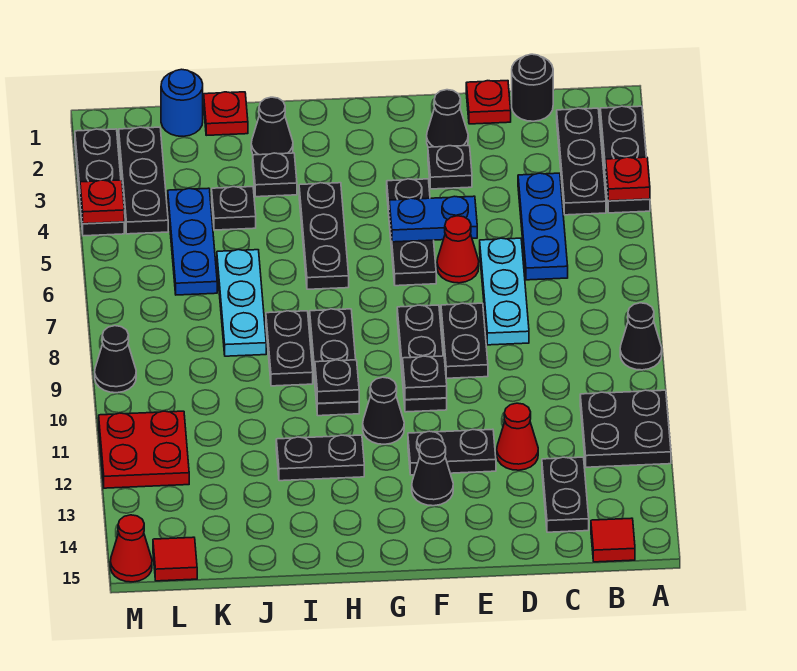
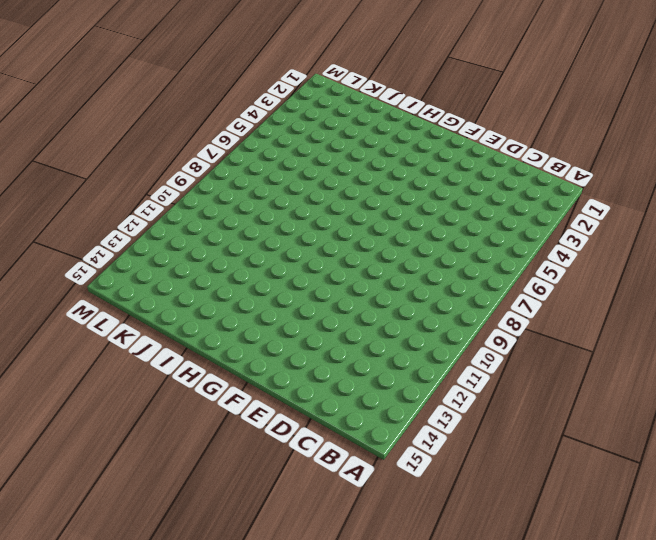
none -> black 1x3 plate [600,106,650,213]
none -> black 1x1 cone [620,303,662,370]
none -> black 2x2 plate [580,390,671,467]
none -> black 1x3 plate [557,108,606,215]

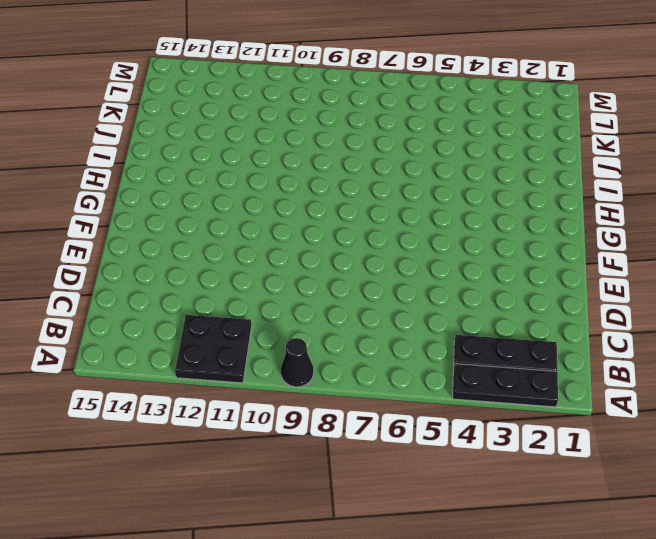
none -> red 1x1 tile [591,518,635,562]
none -> black 1x1 round brick [512,54,553,121]
none -> blue 1x3 plate [518,173,568,280]
none -> black 1x2 plate [542,457,589,532]

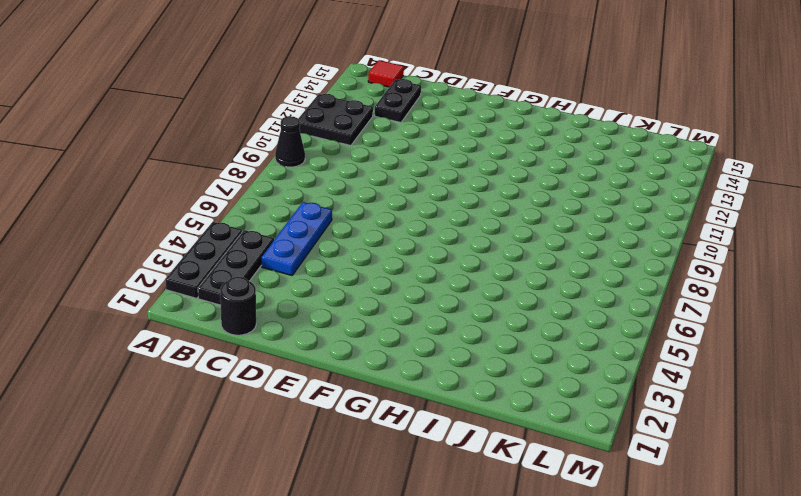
none -> red 1x1 plate [466,81,511,124]
none -> cyan 1x3 plate [480,238,529,345]
none -> red 1x1 cone [497,403,538,470]
none -> black 1x1 cone [427,90,468,147]

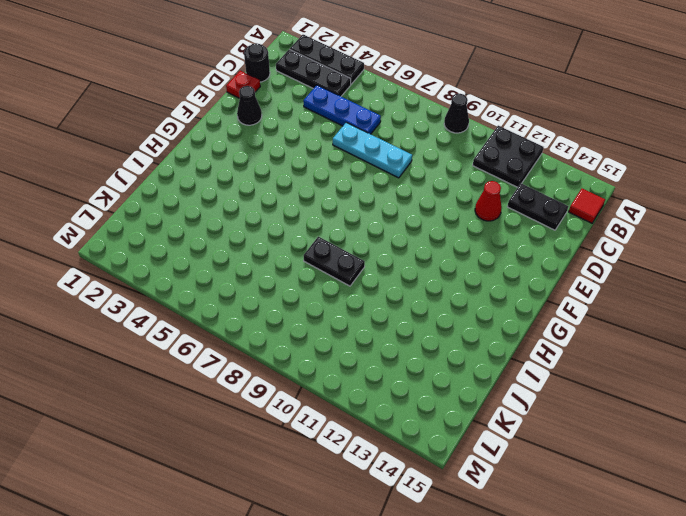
none -> black 1x1 plate [428,146,472,189]
none -> red 1x1 cone [437,216,479,283]
none -> black 1x2 plate [441,303,488,378]
none -> black 1x2 plate [408,429,496,475]

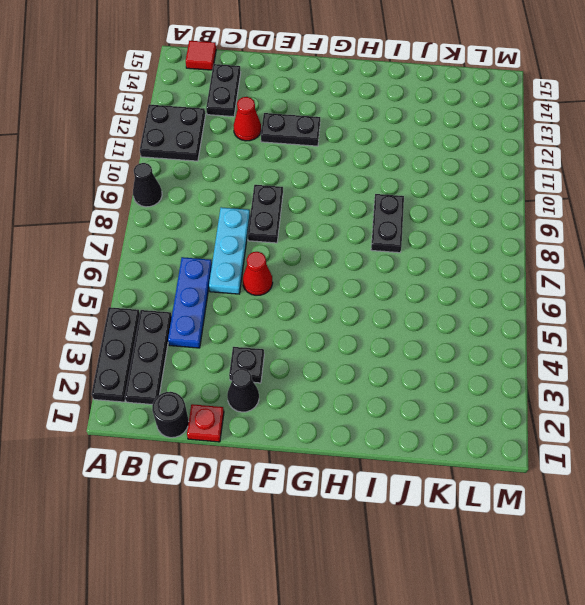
none -> black 1x3 plate [387,179,436,286]
none -> black 1x3 plate [397,305,447,412]
none -> black 1x1 cone [412,439,453,506]
none -> black 1x1 cone [363,377,404,444]

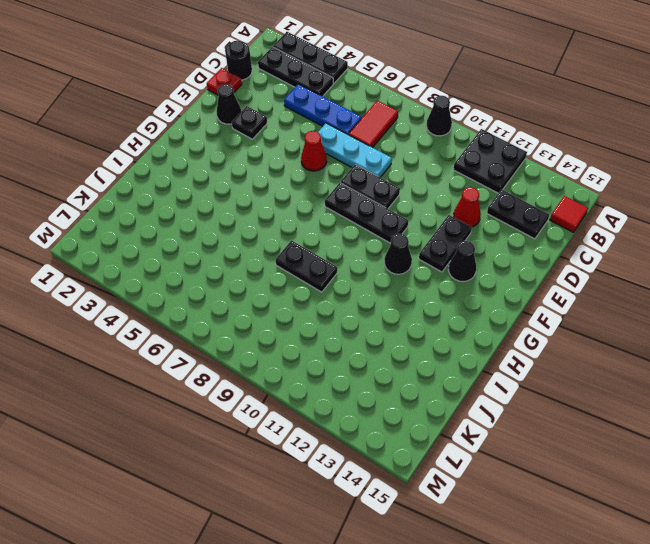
red 1x2 tile [349,101,398,148] -> none
none -> black 1x3 plate [387,179,436,286]
none -> black 1x3 plate [299,183,349,289]
none -> black 1x3 plate [310,309,359,416]
none -> black 1x2 plate [276,435,364,481]

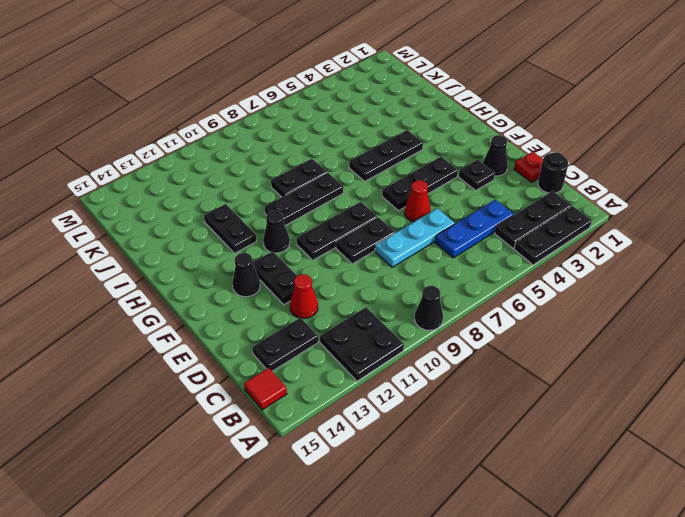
none -> black 1x1 cone [251,97,293,155]
none -> black 1x1 plate [253,153,297,197]
none -> red 1x1 plate [204,92,248,135]
none -> black 1x1 plate [212,187,256,230]

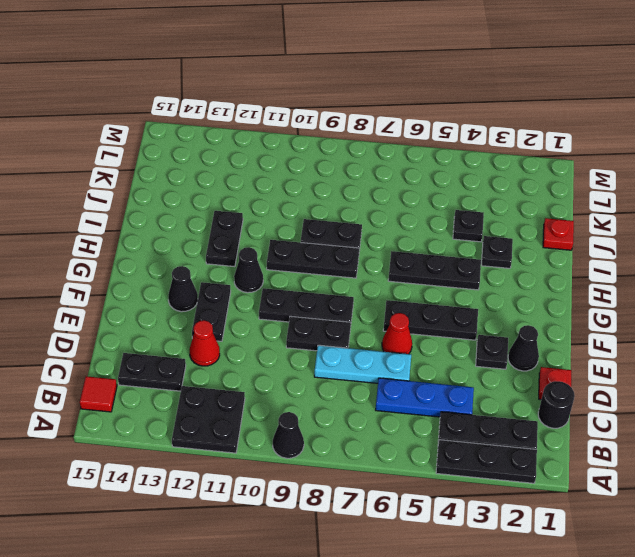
none -> black 1x1 cone [251,97,293,155]
none -> cyan 1x3 plate [217,250,266,356]
none -> blue 1x1 round brick [161,69,203,136]
none -> blue 1x3 plate [168,188,217,295]

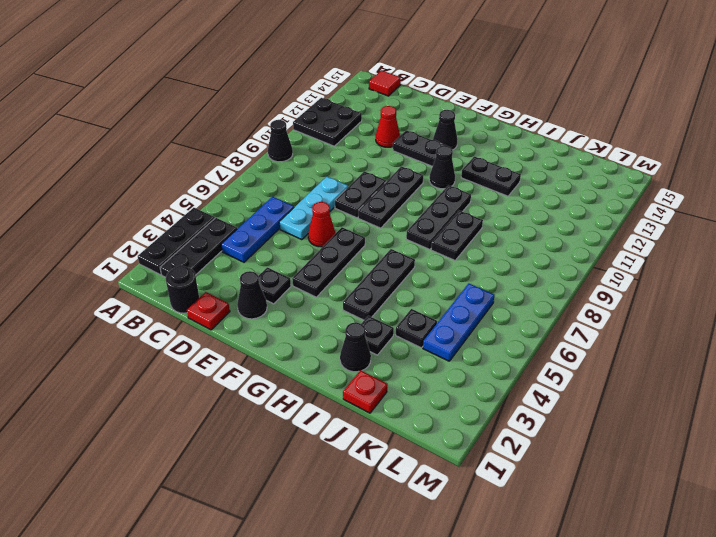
none -> black 1x2 plate [542,457,589,532]
none -> cyan 1x3 plate [217,250,266,356]
none -> blue 1x1 round brick [161,69,203,136]
none -> black 1x3 plate [119,127,168,234]

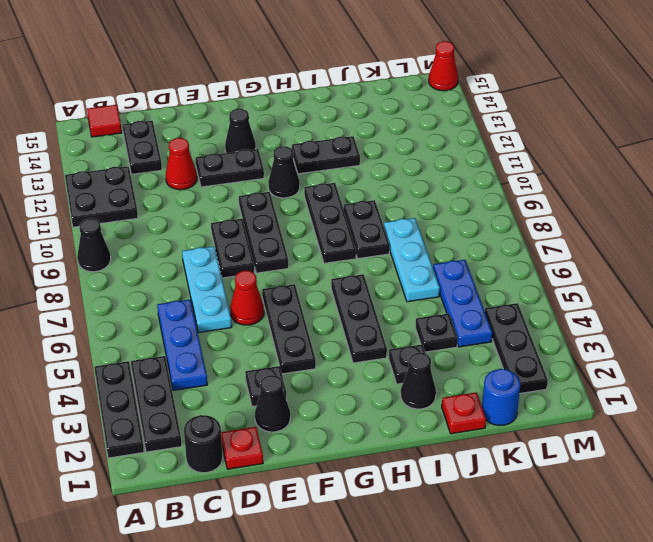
none -> red 2x2 plate [99,411,189,488]
none -> red 1x1 tile [153,537,197,581]
none -> black 1x3 plate [75,129,124,236]
none -> black 1x1 cone [95,326,136,393]

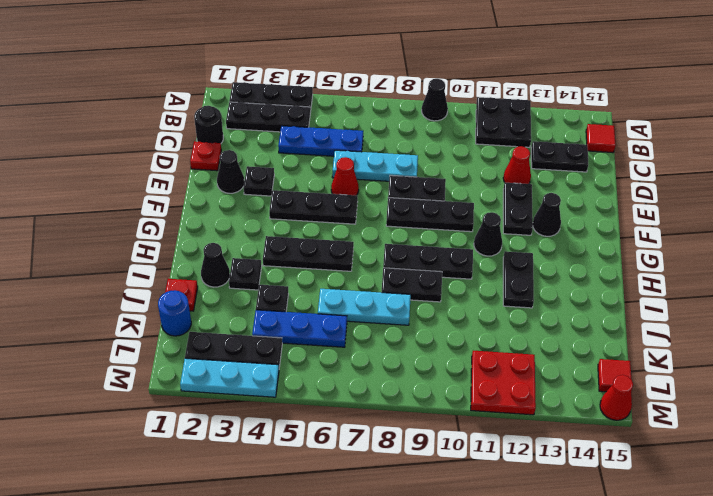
cyan 1x3 plate [180,358,279,397] -> black 1x3 plate [75,129,124,236]
none -> black 1x1 cone [95,326,136,393]
none -> red 1x1 plate [606,157,650,201]
none -> blue 1x2 plate [389,196,477,242]
none -> black 1x1 plate [403,356,447,400]

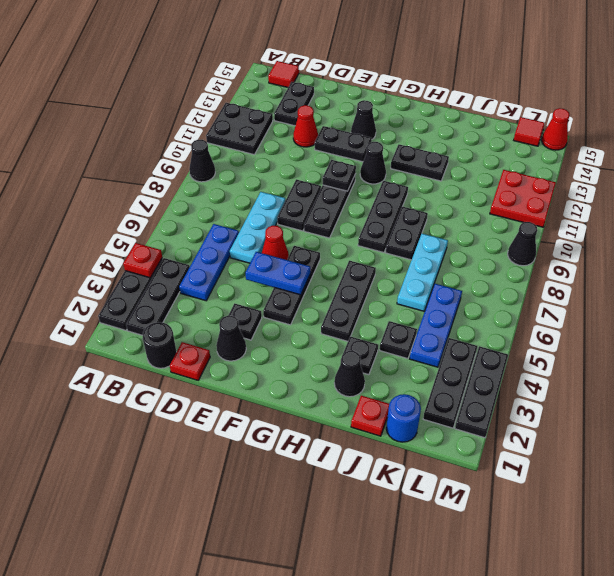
none -> black 1x1 plate [315,360,359,404]
none -> red 1x1 plate [80,180,124,224]

